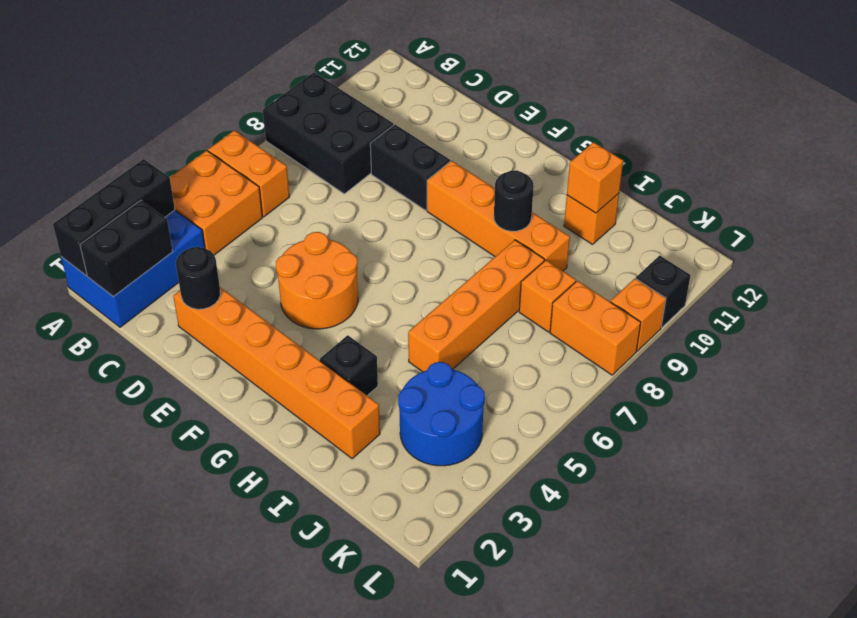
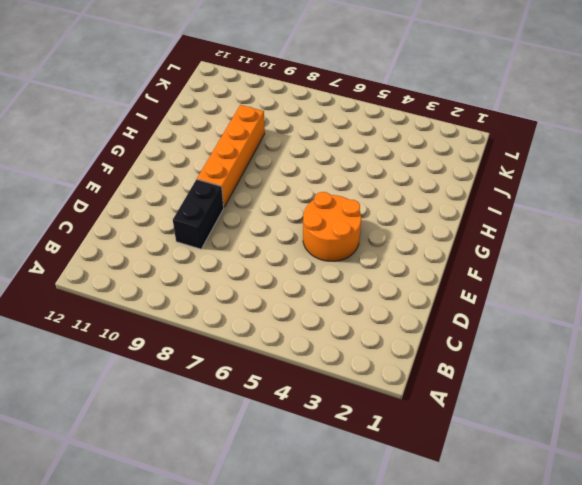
none -> blue 2x3 brick [61,210,205,327]
none -> orange 2x2 brick [170,151,263,255]
none -> orange 1x2 brick [208,130,290,217]

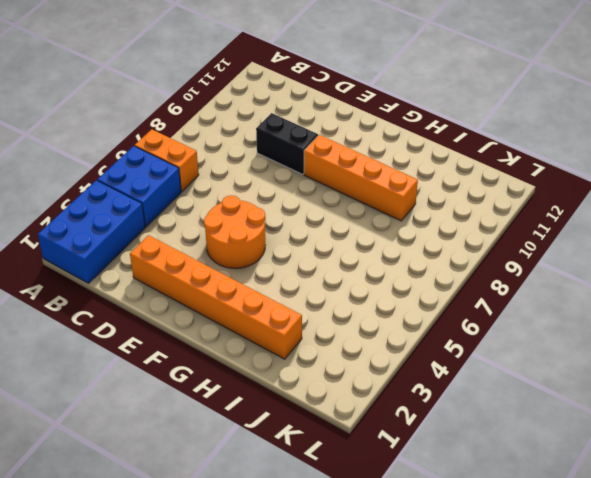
blue 2x2 brick [97,146,181,227] -> orange 2x2 brick [170,151,263,255]
none -> black 2x3 brick [263,73,394,194]
none -> black 1x1 brick [320,335,378,396]
none -> orange 1x4 brick [408,240,544,372]

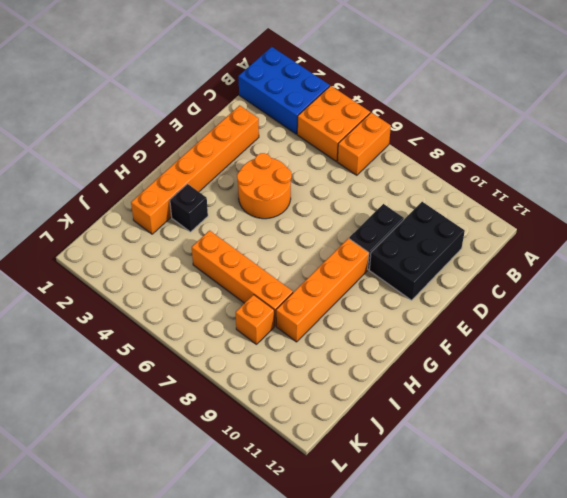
black 2x3 brick [369,202,465,300] -> black 2x3 brick moved to [263,73,394,194]
none -> orange 1x1 brick [564,194,619,244]
none -> blue 2x2 round brick [398,362,485,466]
none -> orange 1x2 brick [550,281,641,375]

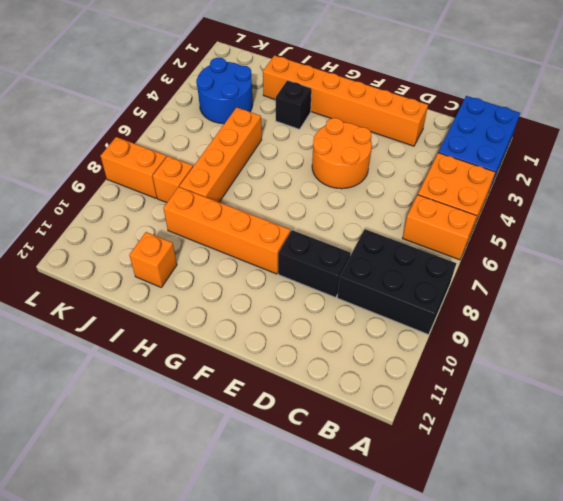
none -> orange 1x1 brick [611,279,666,351]
none -> black 1x1 brick [636,256,691,327]
none -> black 1x3 brick [53,159,175,276]

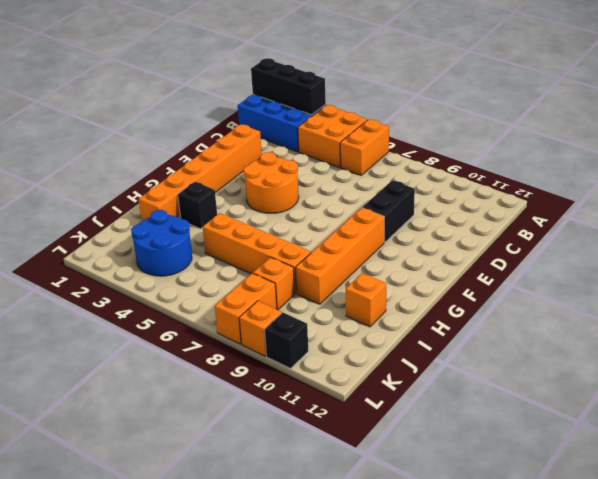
none -> black 2x3 brick [263,73,394,194]
none -> black 1x2 brick [80,200,173,297]
none -> black 1x1 round brick [176,247,220,309]

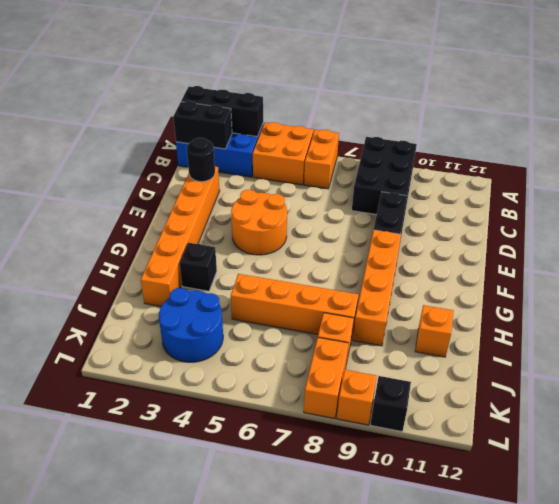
none -> black 1x1 round brick [494,170,534,231]
none -> orange 1x1 brick [567,142,623,213]

